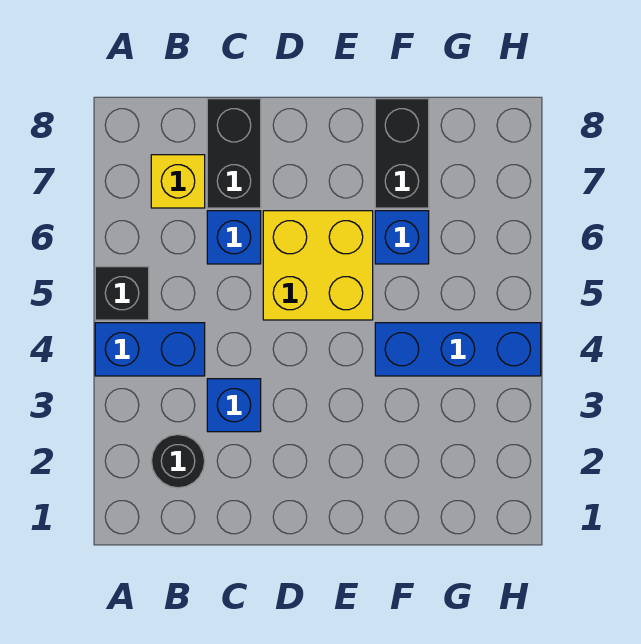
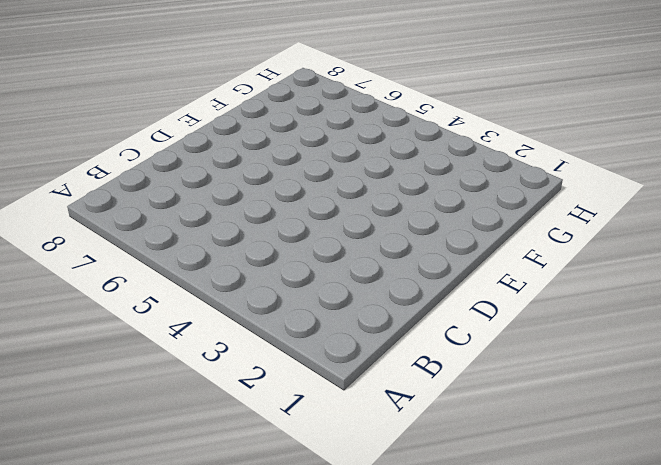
none -> blue 1x2 brick [95,323,205,376]
none -> black 1x1 brick [95,267,149,320]

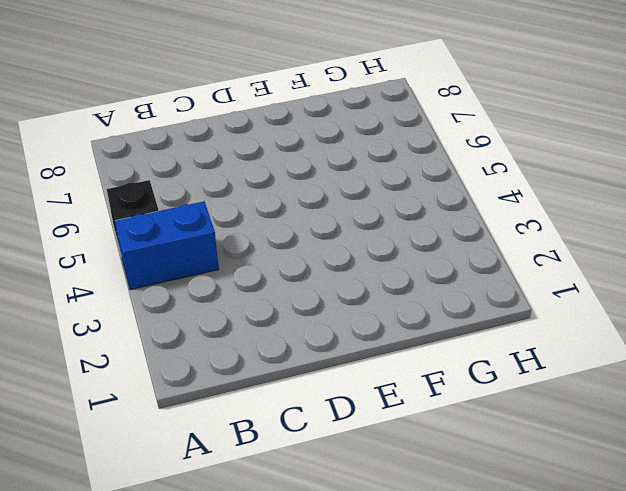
none -> black 1x1 round brick [151,435,205,488]
none -> yellow 1x1 brick [151,155,205,208]

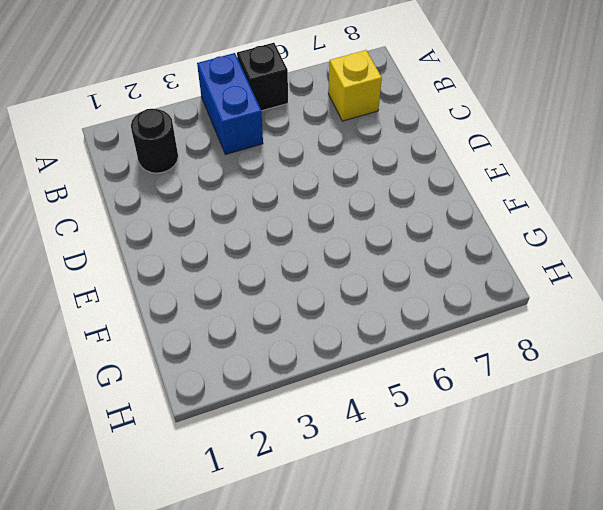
none -> blue 1x1 brick [207,379,261,432]
none -> blue 1x1 brick [207,211,261,264]

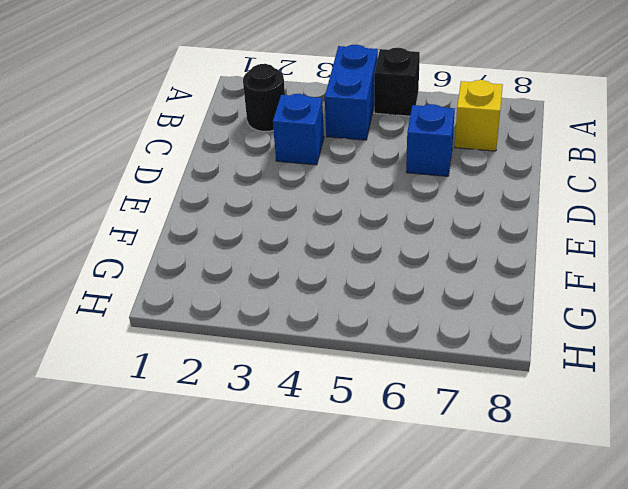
none -> black 1x2 brick [207,99,261,208]
none -> yellow 2x2 brick [263,211,373,320]

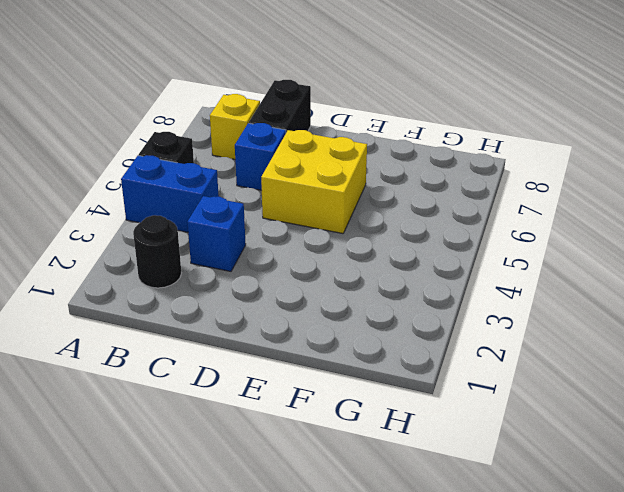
none -> blue 1x3 brick [375,323,541,376]
none -> blue 1x1 brick [375,211,429,264]

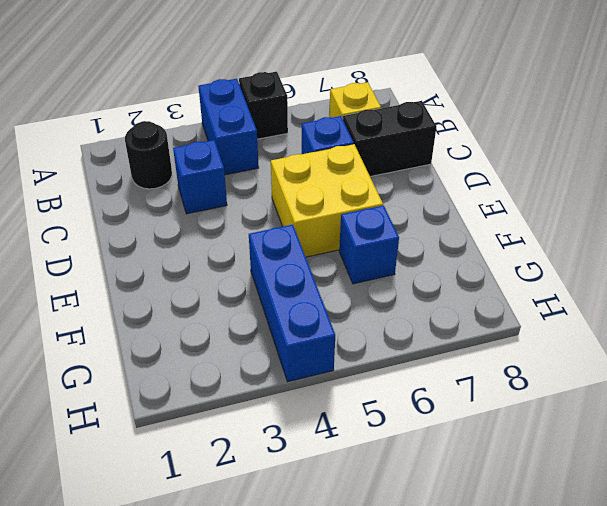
none -> black 1x2 brick [375,99,429,208]

